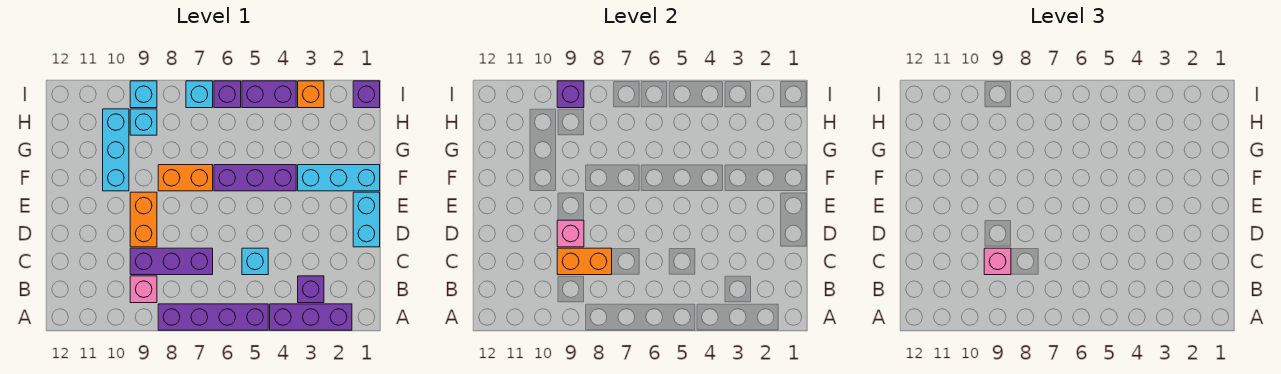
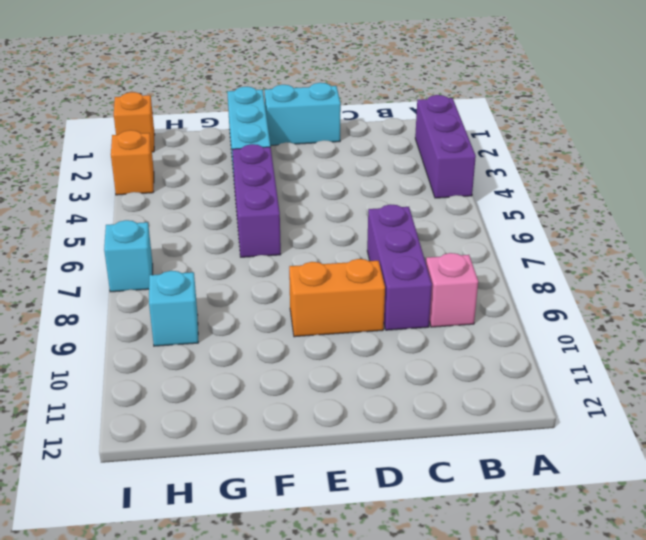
orange 1x1 brick [114,92,155,152] -> purple 1x1 brick [353,81,380,108]
none -> purple 1x4 brick [158,304,268,330]
none -> purple 1x1 brick [298,276,324,303]
none -> cyan 1x1 brick [242,248,268,275]

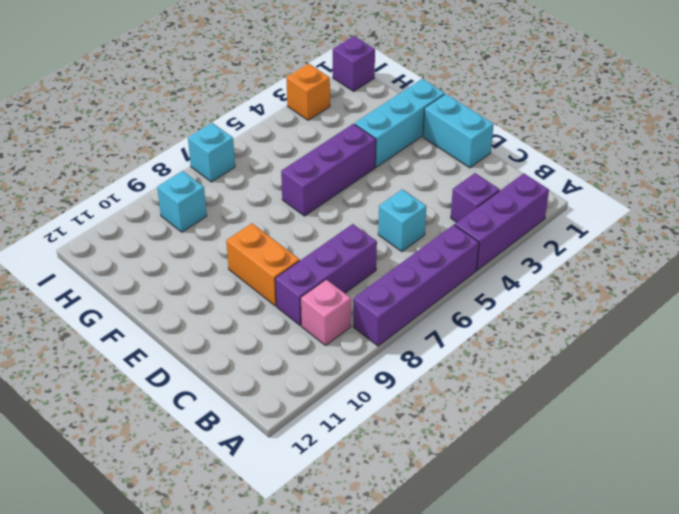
none -> orange 1x2 brick [158,165,213,191]
none -> cyan 1x3 brick [103,109,129,191]
none -> purple 1x2 brick [242,81,296,108]

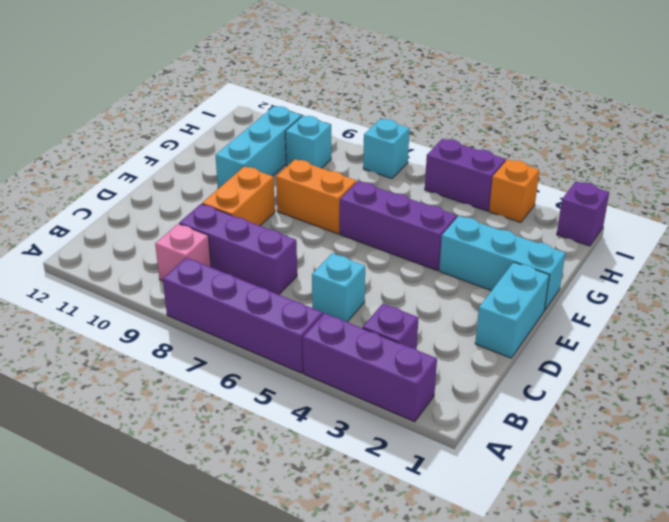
none -> purple 1x1 brick [214,81,241,108]
none -> cyan 1x1 brick [130,81,157,108]
none -> orange 1x2 brick [557,248,612,275]

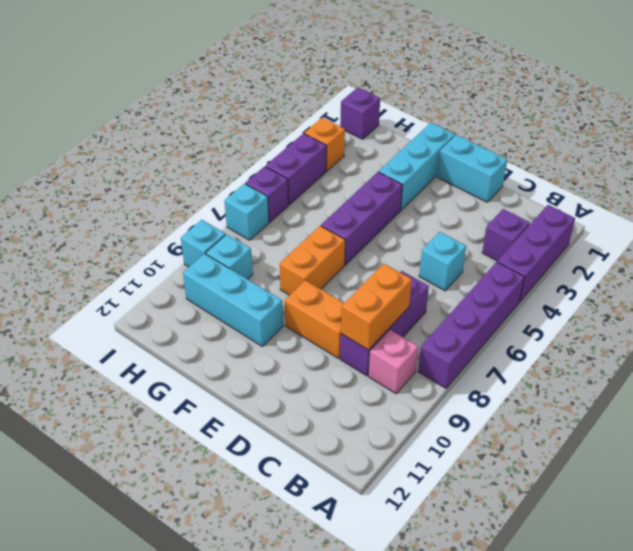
none -> pink 1x1 brick [557,220,584,247]
none -> purple 1x1 brick [557,81,584,108]
none -> pink 1x1 brick [984,248,1011,275]

